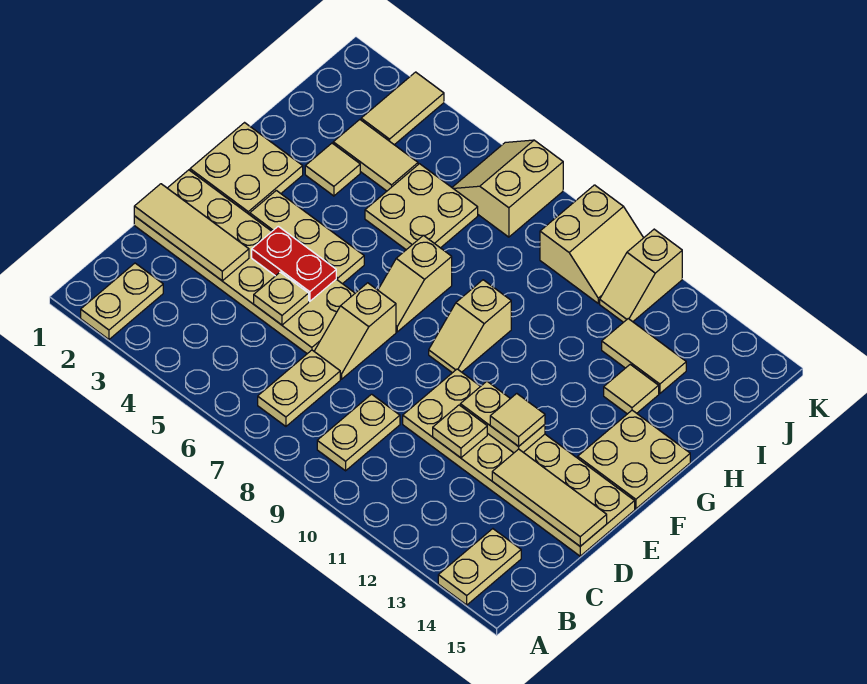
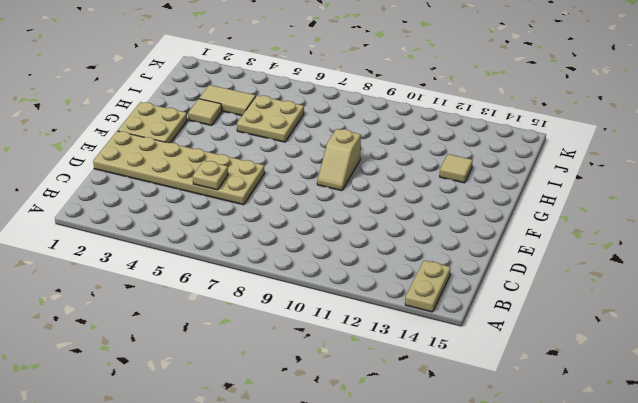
none -> tan 1x2 plate [81,263,163,339]
none -> tan 1x2 plate [258,350,340,426]
none -> tan 1x2 plate [317,394,400,471]

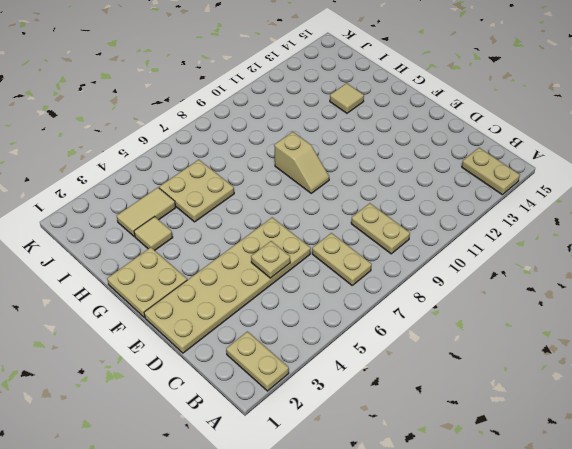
none -> tan 1x2 slope [314,283,396,379]
none -> tan 2x6 plate [403,369,635,556]
none -> tan 1x3 plate [250,190,364,284]

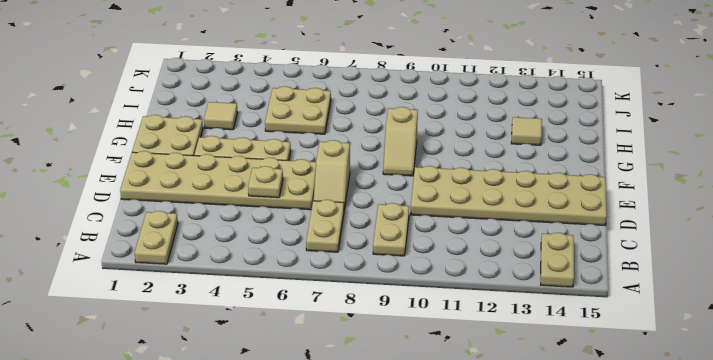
none -> tan 1x2 slope [378,235,452,332]
none -> tan 2x2 plate [578,410,690,509]
none -> tan 1x2 tile [333,120,418,191]

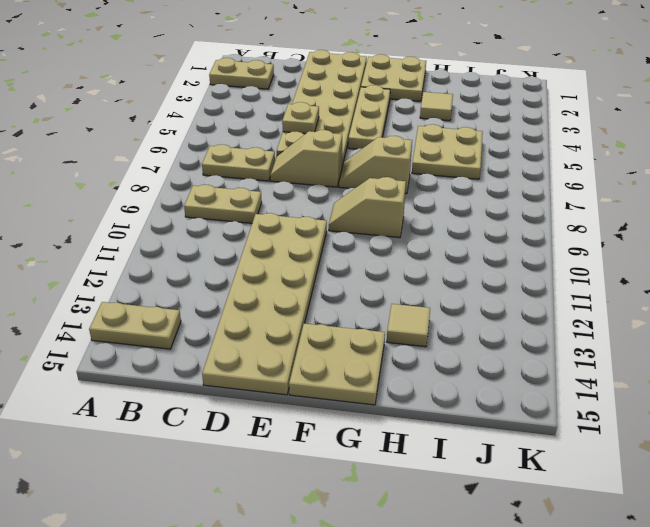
none -> tan 1x2 tile [333,120,418,191]
none -> tan 1x2 tile [602,319,686,394]
none -> tan 1x2 tile [361,72,444,145]

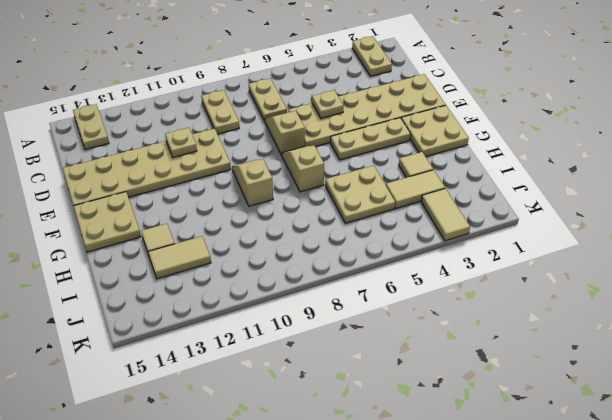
none -> tan 2x2 slope [452,140,563,237]
none -> tan 2x2 slope [540,185,643,303]
none -> tan 1x2 slope [600,229,682,322]

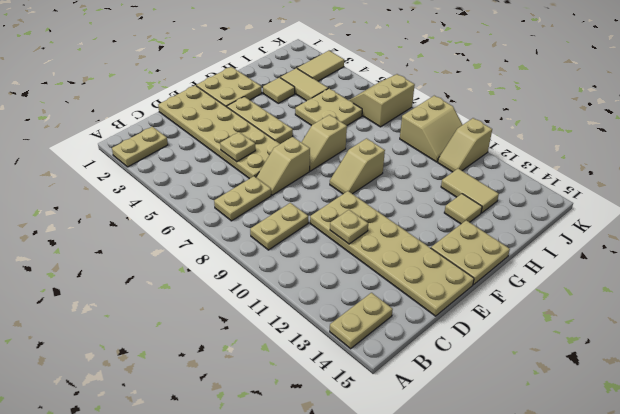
none -> tan 1x3 tile [134,184,249,281]
none -> tan 1x3 tile [492,449,607,546]
none -> red 1x2 plate [252,226,336,301]

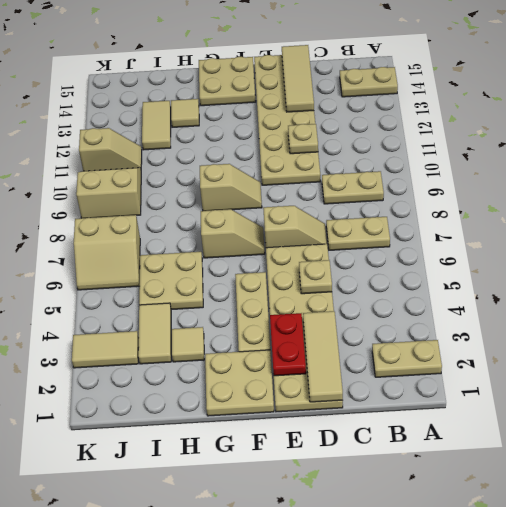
red 1x2 plate [270,313,306,376] -> red 1x2 plate moved to [252,226,336,301]
none -> tan 1x2 plate [460,381,545,453]
none -> tan 1x1 tile [490,394,545,446]

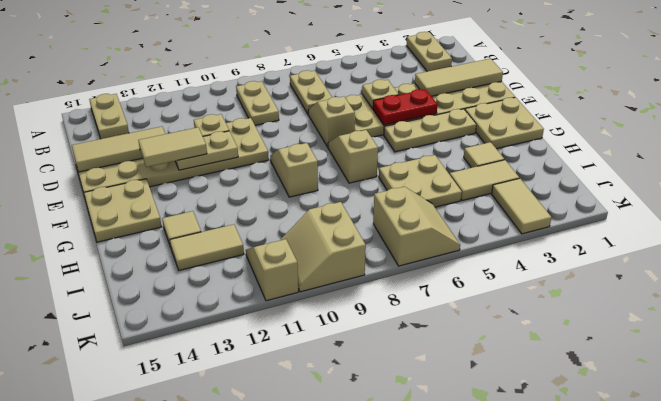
tan 1x2 tile [138,127,207,167] -> tan 1x1 tile [490,394,545,446]

